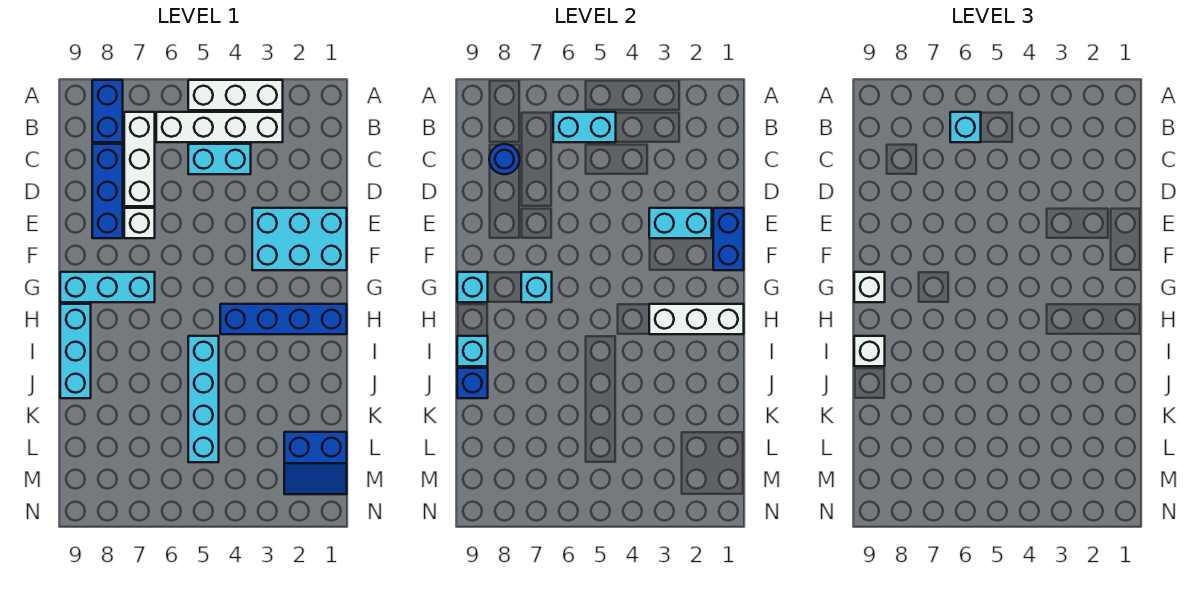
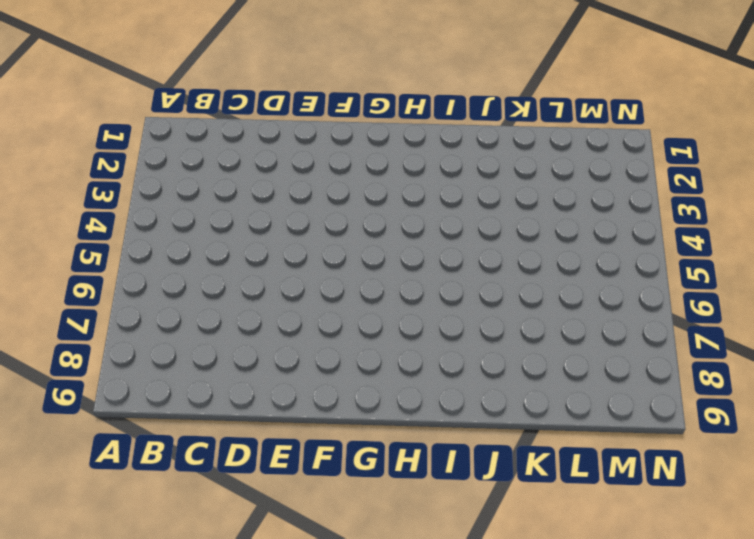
none -> white 1x3 brick [188,80,283,110]
none -> blue 1x2 brick [92,80,123,142]
none -> white 1x4 brick [156,112,283,142]

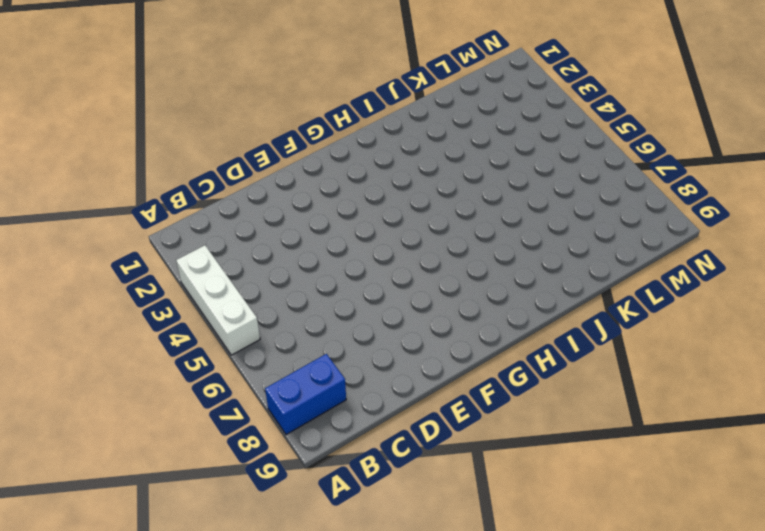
none -> white 1x4 brick [156,112,283,142]
none -> white 1x3 brick [124,112,155,206]
none -> cyan 1x2 brick [188,144,251,174]

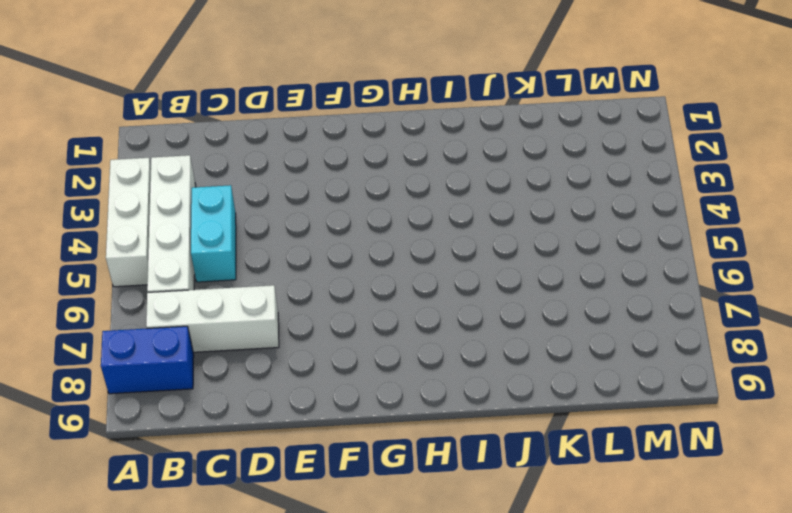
none -> blue 1x3 brick [92,144,123,238]
none -> cyan 2x3 brick [252,208,347,270]
none -> white 1x1 brick [124,208,155,238]

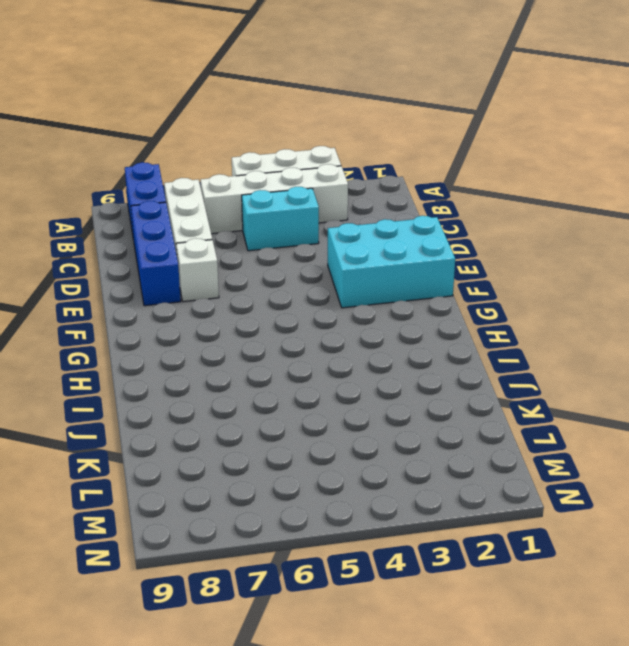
none -> cyan 1x3 brick [60,272,155,302]
none -> blue 1x4 brick [220,304,347,334]
none -> cyan 1x3 brick [60,304,91,398]

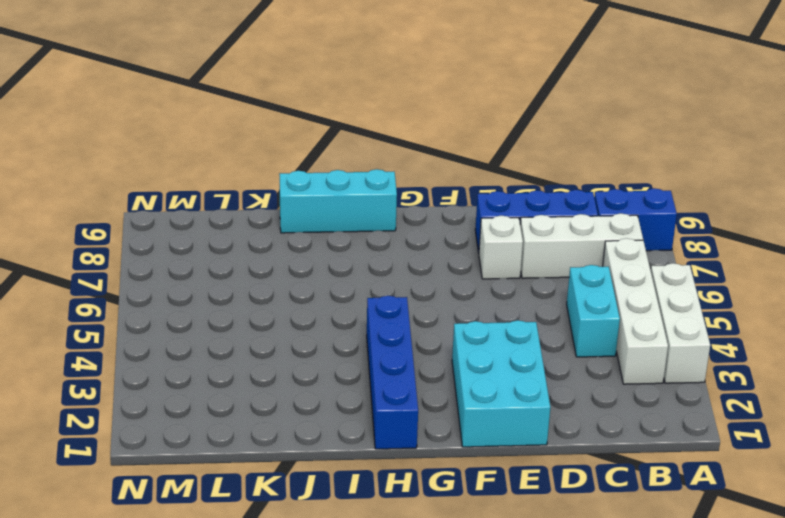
none -> cyan 1x3 brick [60,272,155,302]
none -> cyan 1x4 brick [188,336,219,462]
none -> blue 2x2 slope [284,432,347,494]

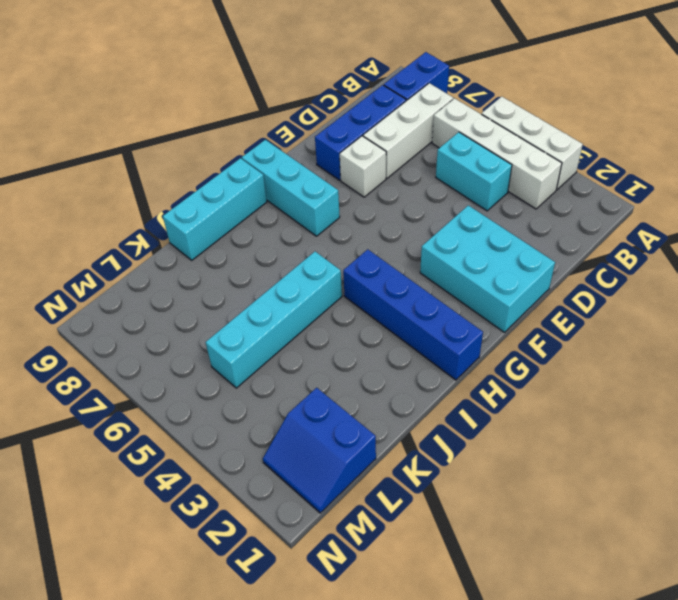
none -> cyan 1x2 brick [553,112,616,142]
none -> blue 1x1 round brick [489,144,520,174]
none -> blue 1x2 brick [713,208,744,270]

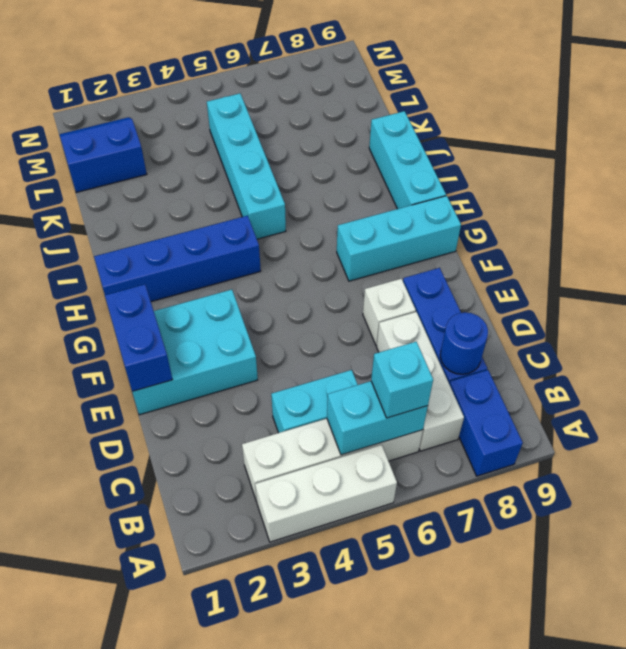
none -> cyan 1x2 brick [649,208,712,238]
none -> cyan 1x1 brick [521,272,552,302]
none -> cyan 1x1 brick [457,272,488,302]

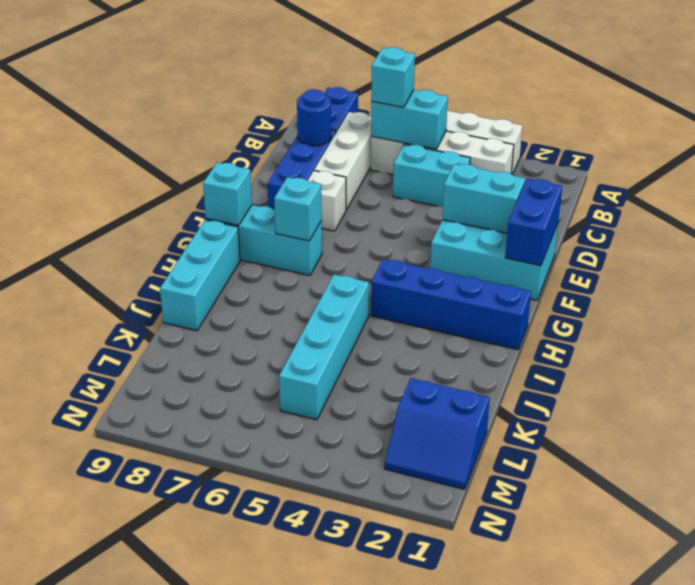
none -> white 1x3 brick [649,304,744,334]
none -> cyan 1x1 brick [457,336,488,366]
none -> blue 1x1 brick [457,368,488,398]

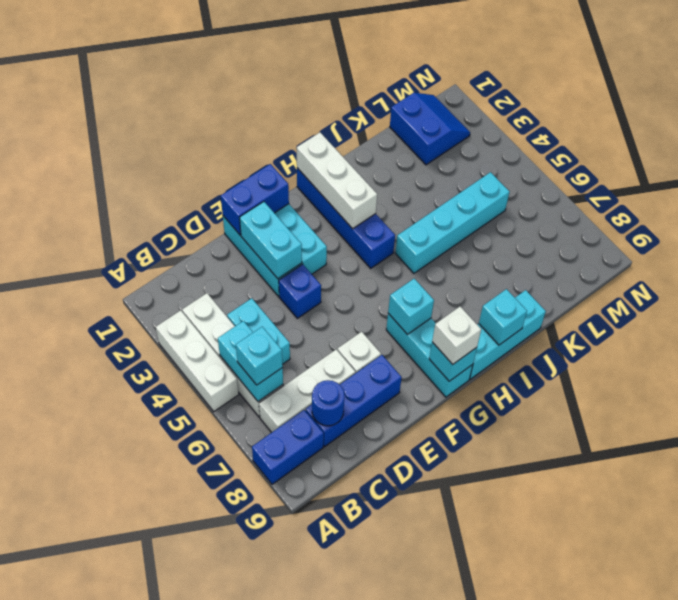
blue 1x1 brick [279,264,321,318] -> blue 1x1 brick moved to [457,368,488,398]
none -> white 1x1 brick [854,336,885,366]

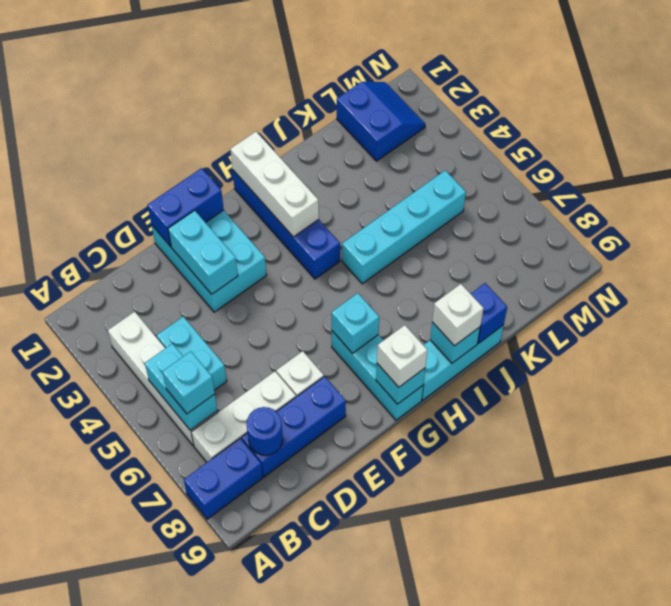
none -> white 1x3 brick [188,80,283,110]

